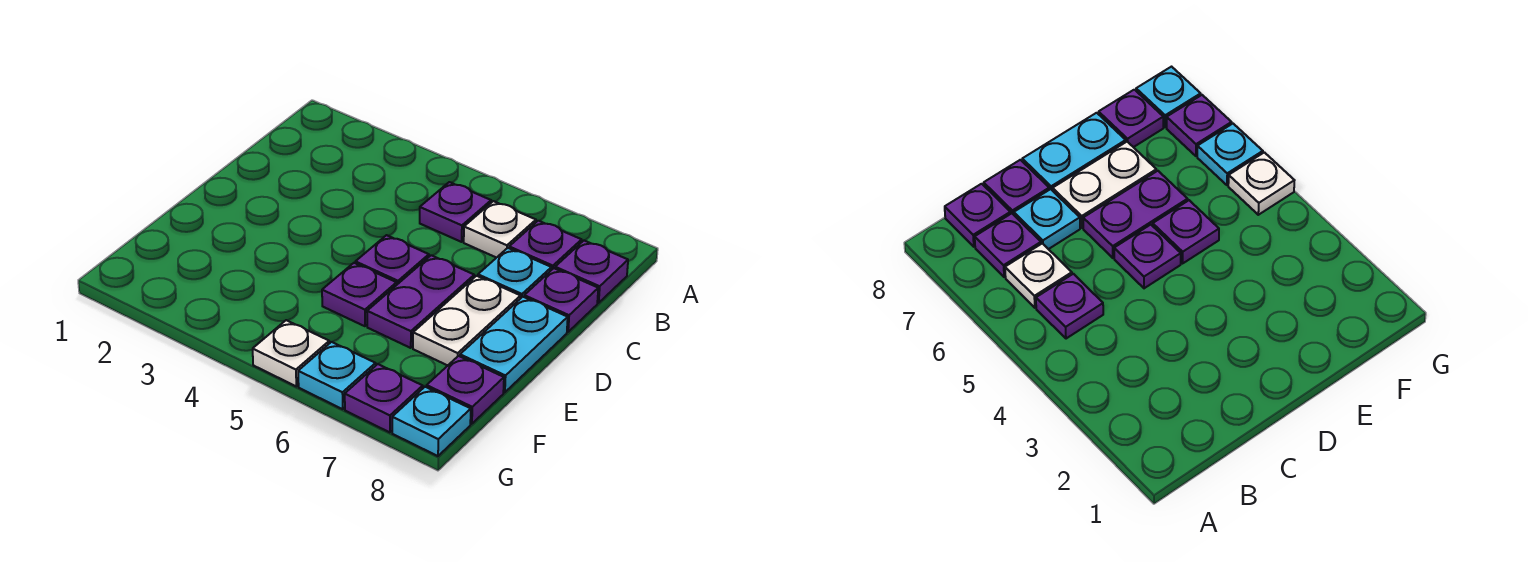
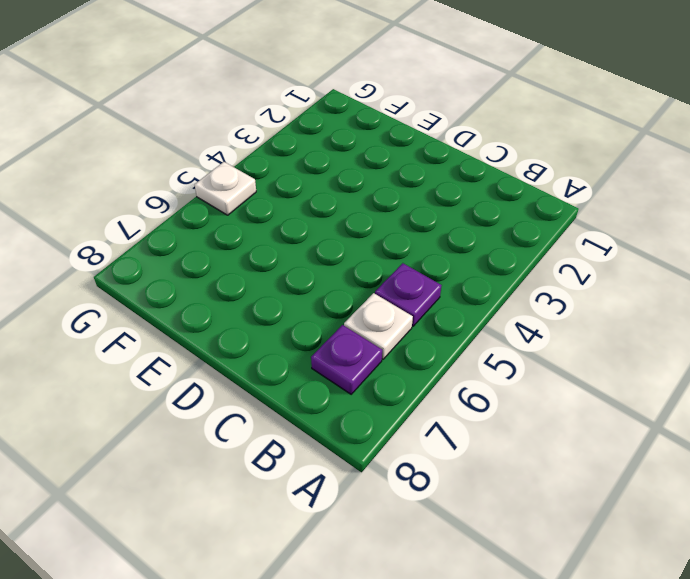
none -> purple 1x1 plate [555,240,628,303]
none -> cyan 1x1 plate [478,248,551,299]
none -> purple 1x1 plate [524,268,598,332]

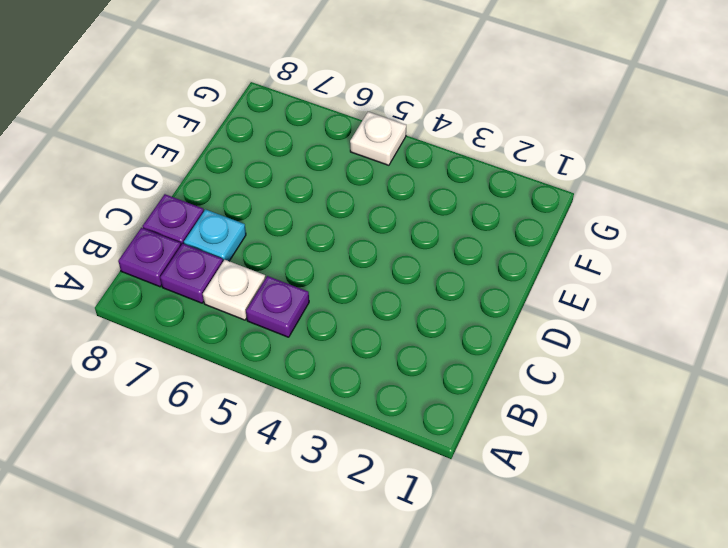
none -> purple 1x1 plate [355,235,429,284]
none -> purple 1x2 plate [367,255,474,348]
none -> white 1x2 plate [413,276,521,365]

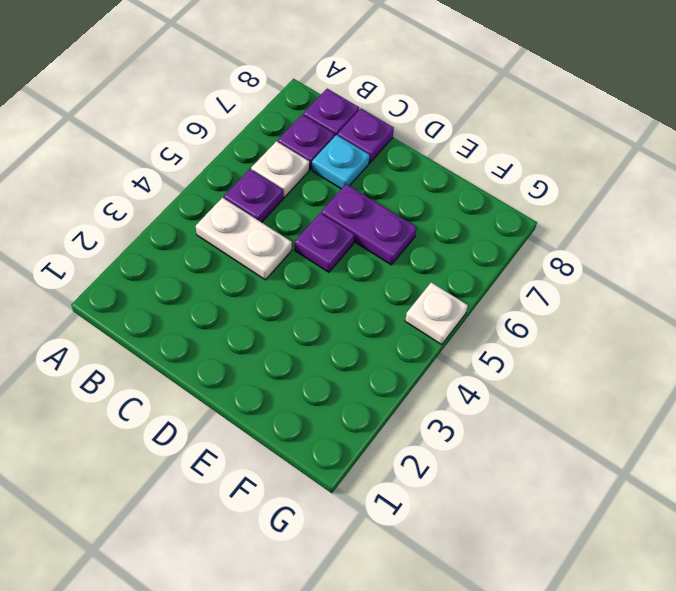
white 1x2 plate [196,198,292,280] -> white 1x2 plate moved to [413,276,521,365]
none -> cyan 1x2 plate [460,297,568,392]
none -> purple 1x1 plate [322,263,397,326]
none -> purple 1x1 plate [427,356,504,424]

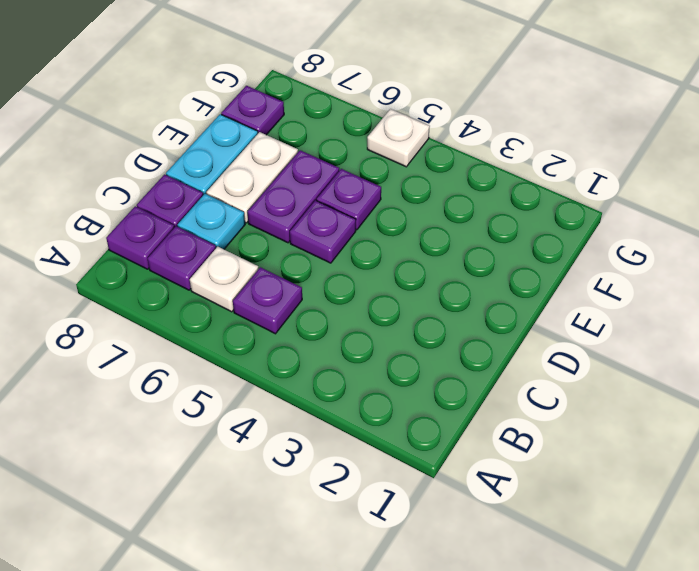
none -> cyan 1x1 plate [298,342,376,409]
none -> purple 1x1 plate [345,364,423,432]
none -> cyan 1x1 plate [392,387,471,456]

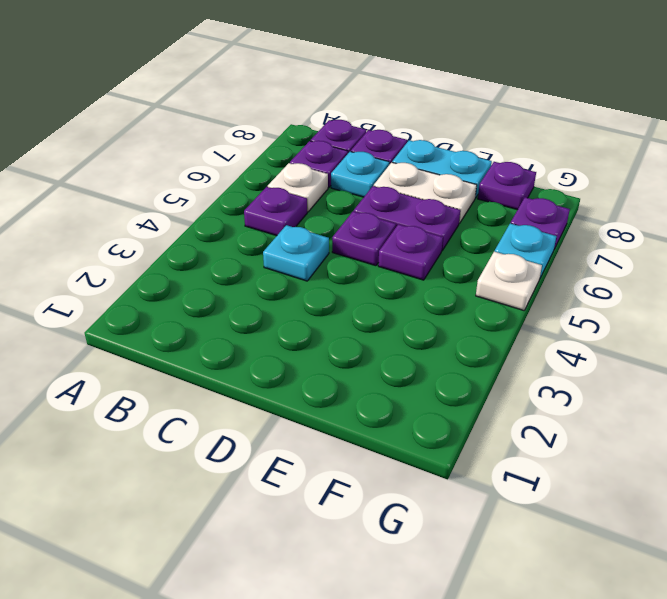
cyan 1x1 plate [263,225,329,281] -> cyan 1x1 plate moved to [392,387,471,456]

